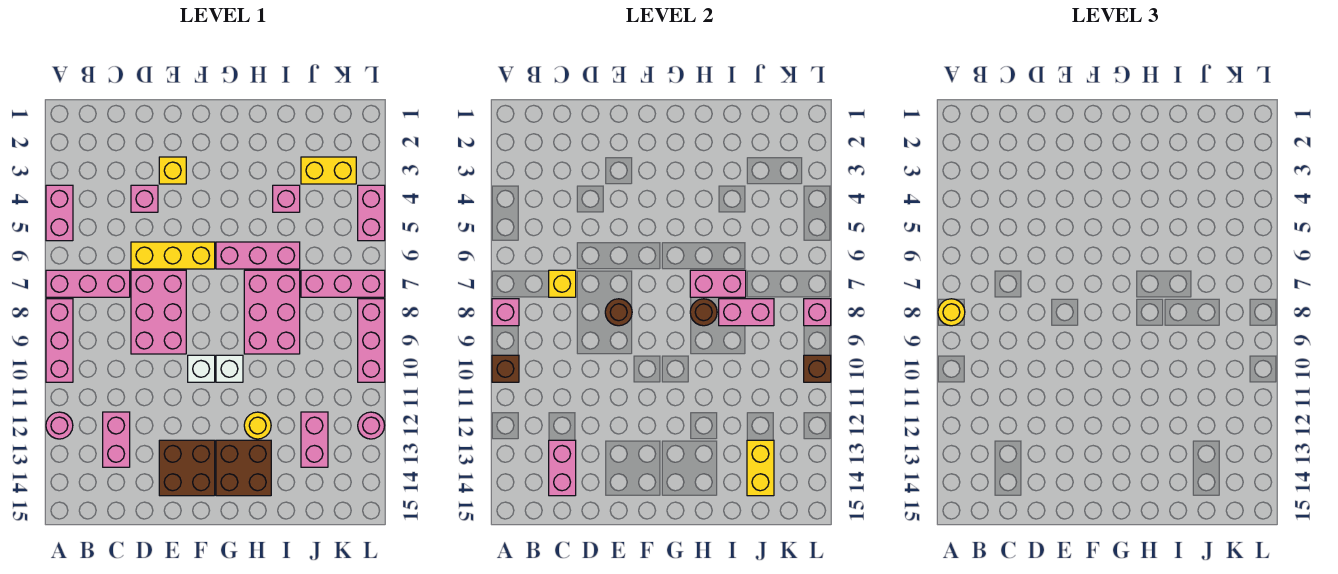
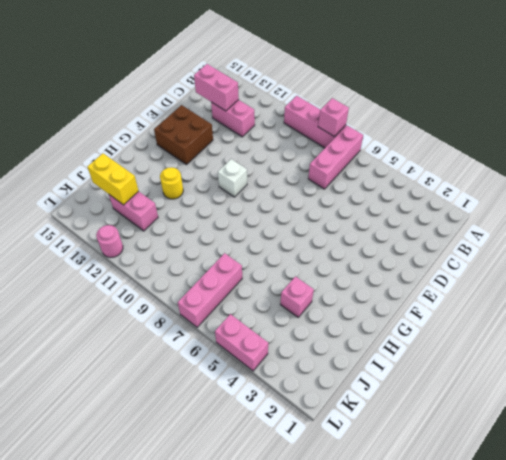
none -> pink 1x2 brick [46,185,73,241]
none -> pink 1x1 round brick [46,412,73,439]
none -> pink 1x1 brick [131,185,158,212]
none -> yellow 1x3 brick [131,242,215,269]

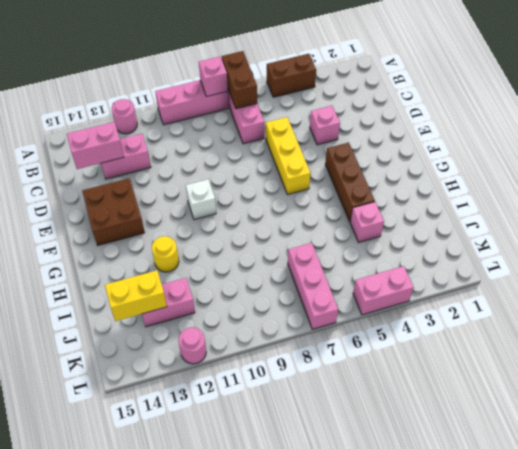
brown 1x2 brick [267,54,316,97] -> pink 1x2 brick [46,185,73,241]
brown 1x2 brick [222,51,257,109] -> none
brown 1x3 brick [325,143,375,221] -> none
none -> pink 2x3 brick [131,270,186,354]
none -> yellow 1x1 brick [159,157,186,184]
none -> pink 1x3 brick [216,242,300,269]
none -> white 1x1 brick [216,355,243,382]

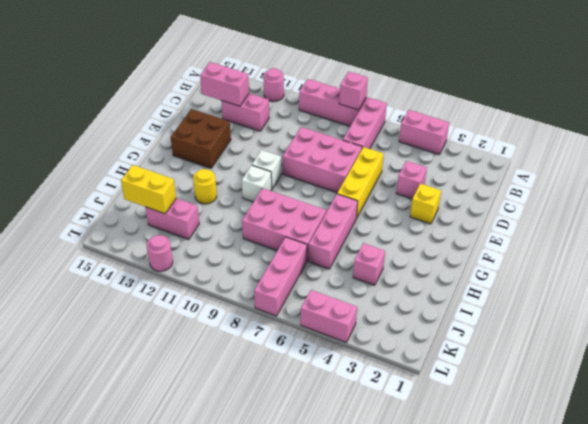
none -> brown 2x2 brick [216,440,271,496]
none -> yellow 1x2 brick [301,157,356,184]
none -> pink 1x3 brick [358,299,385,382]
none -> brown 1x1 brick [492,355,519,382]

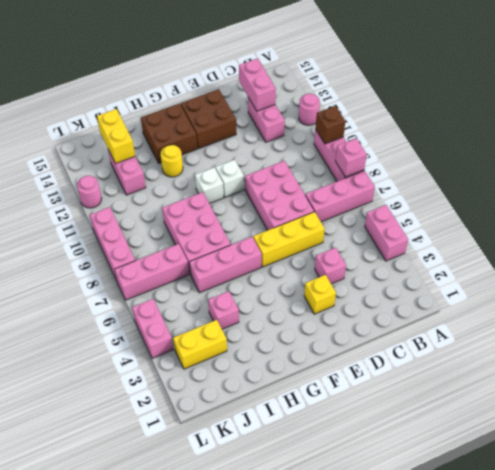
none -> yellow 1x1 brick [549,270,576,297]
none -> brown 1x1 round brick [605,299,632,326]
none -> pink 1x2 brick [690,270,746,297]
none -> brown 1x1 round brick [690,299,717,326]

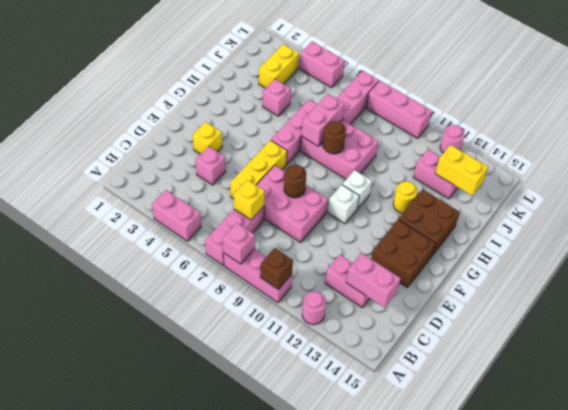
none -> pink 1x2 brick [719,299,774,326]
none -> pink 1x1 brick [804,299,831,326]
none -> brown 1x1 brick [804,355,831,382]
none -> yellow 1x1 round brick [938,299,965,326]

